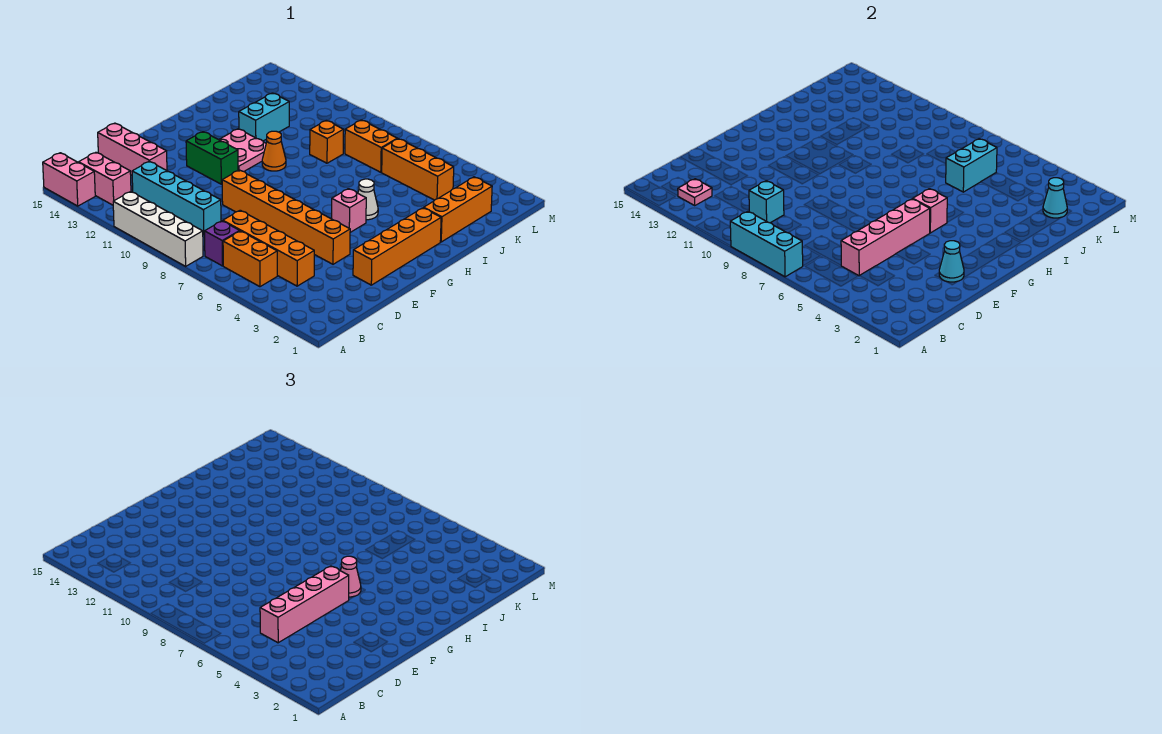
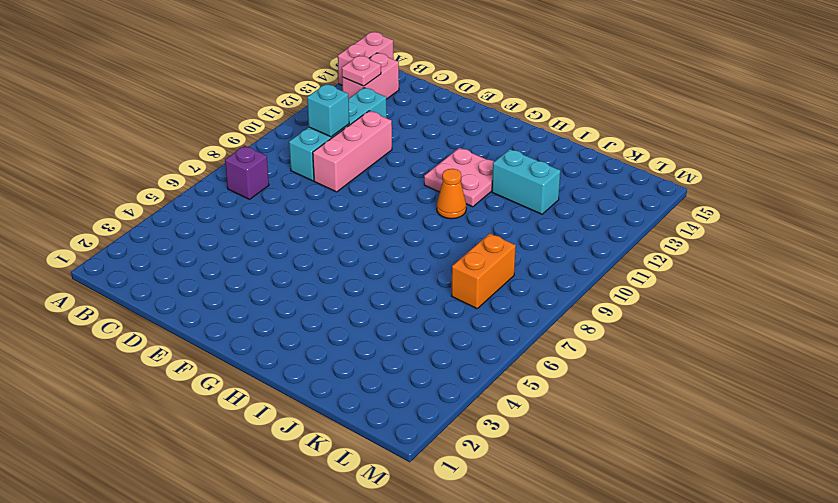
pink 1x3 brick [313,111,392,192] -> pink 1x3 brick moved to [98,123,167,175]
none -> white 1x4 brick [113,192,203,267]
none -> orange 1x2 brick [223,231,277,287]
none -> orange 1x4 brick [223,210,314,286]
none -> orange 1x4 brick [353,208,441,285]

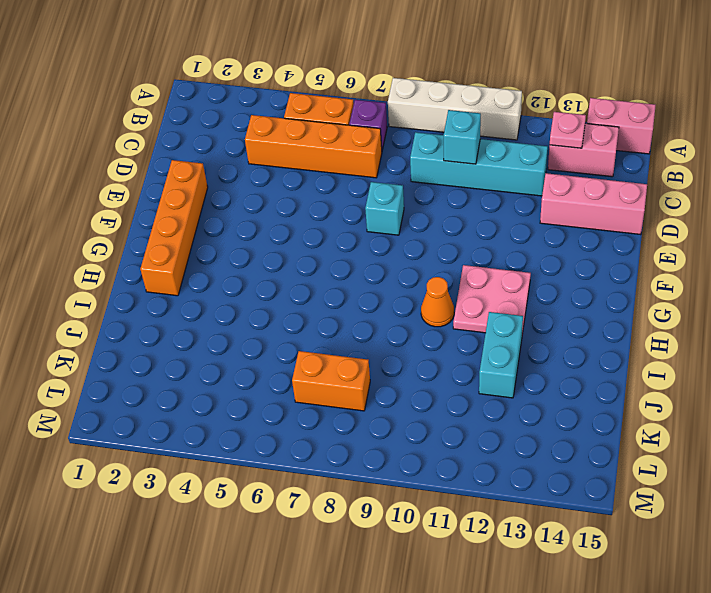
cyan 1x1 brick [365,182,404,235] -> orange 1x6 brick [222,170,350,264]
none -> green 1x2 brick [186,132,238,184]
none -> pink 1x1 brick [332,189,366,232]
none -> white 1x1 cone [358,179,378,220]
none -> orange 1x3 brick [424,177,492,242]

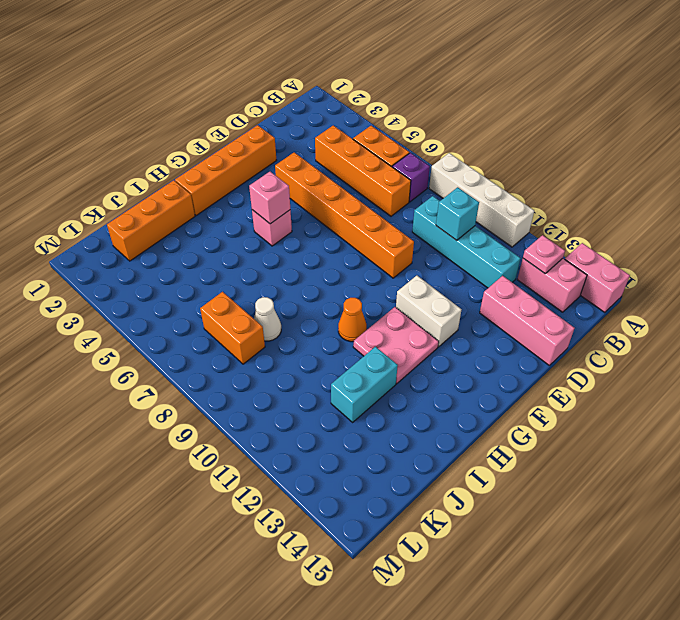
white 1x2 brick [396,276,461,347] -> green 1x2 brick [186,132,238,184]
white 1x1 cone [254,297,281,341] -> white 1x1 cone moved to [358,179,378,220]
none -> orange 1x1 brick [310,120,344,163]
none -> orange 1x3 brick [382,139,454,200]
none -> cyan 1x3 brick [730,211,803,277]
none -> pink 1x4 brick [841,199,930,276]

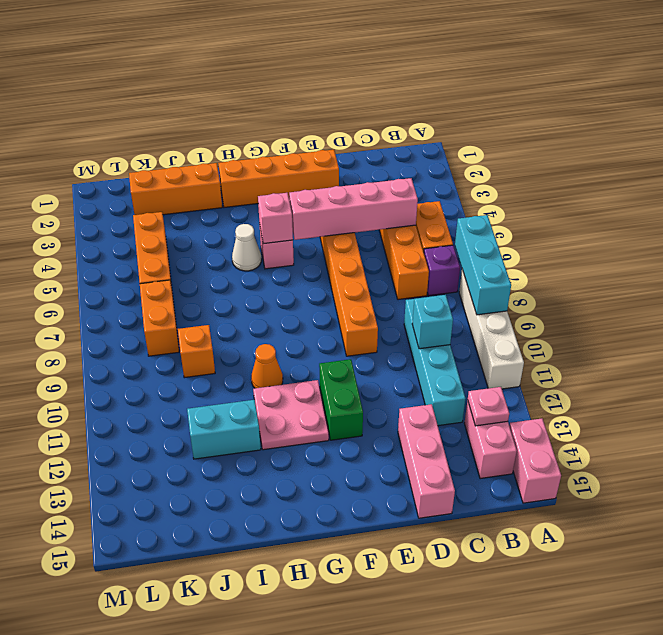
none -> cyan 1x1 cone [939,241,964,282]
none -> cyan 1x2 brick [946,139,997,192]
none -> cyan 1x1 cone [1043,178,1067,218]
none -> pink 1x4 brick [260,566,349,643]

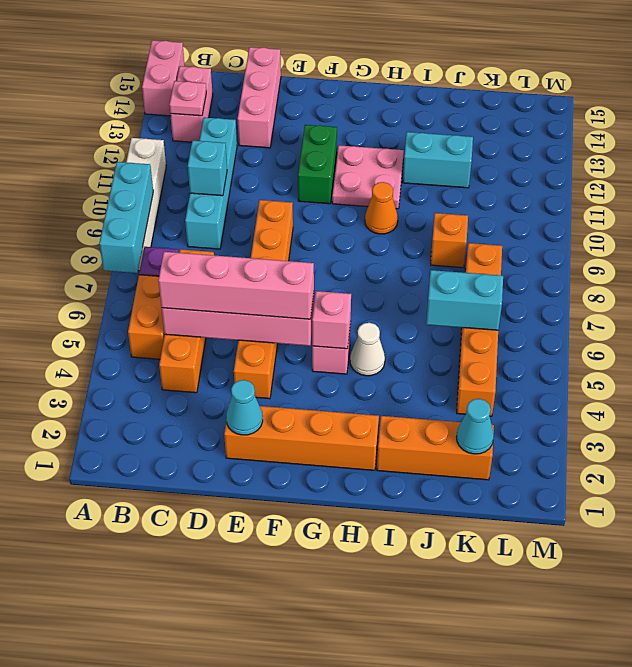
none -> pink 1x1 cone [341,556,361,597]

